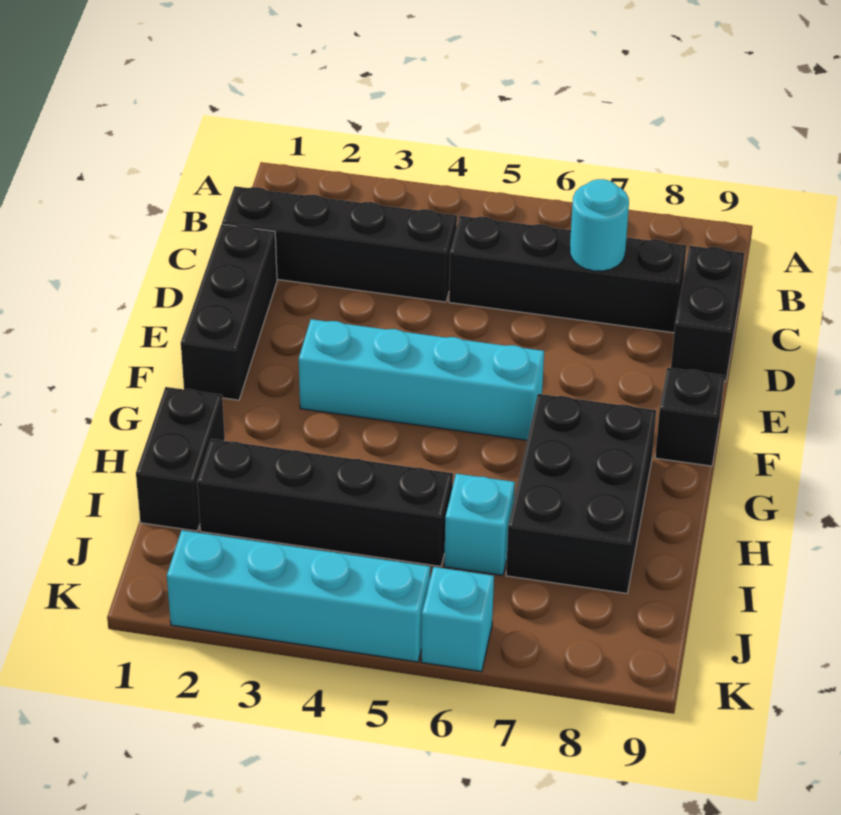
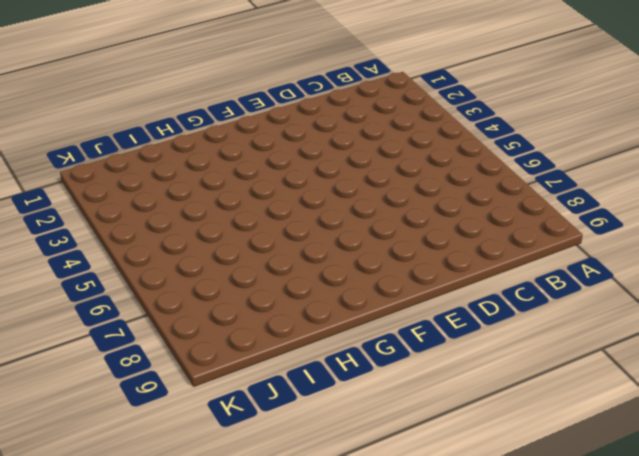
none -> black 1x4 brick [222,186,457,302]
none -> black 1x4 brick [449,216,686,333]
none -> black 1x2 brick [671,246,745,381]

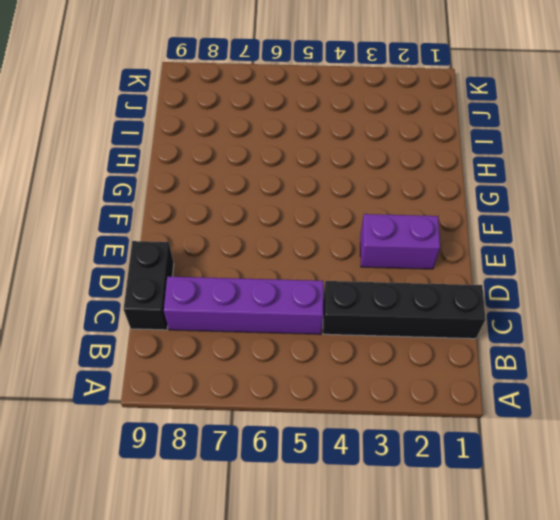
purple 1x4 brick [164,277,323,334] -> black 1x4 brick [449,216,686,333]
purple 1x2 brick [360,214,440,269] -> none
none -> black 1x3 brick [181,224,277,400]
none -> cyan 1x4 brick [299,319,544,440]
none -> black 1x1 brick [655,368,725,466]

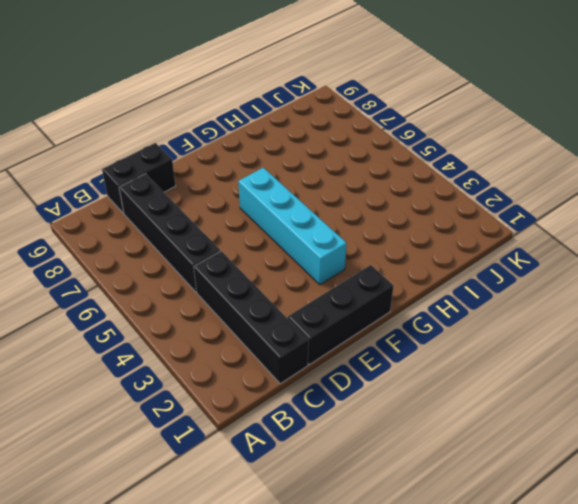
none -> black 1x1 brick [655,368,725,466]
none -> black 2x3 brick [506,394,656,593]
none -> black 1x2 brick [136,387,225,531]

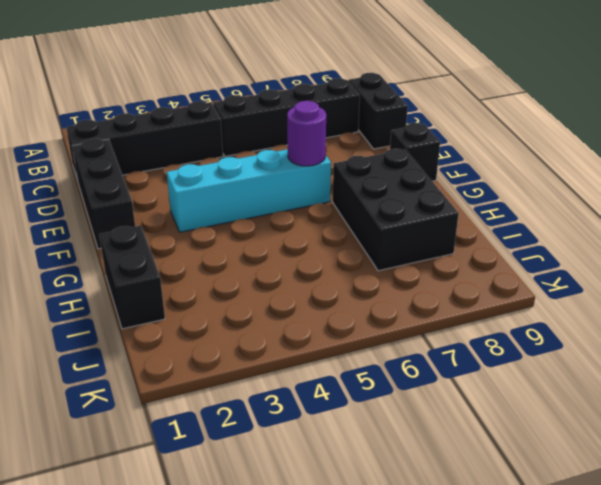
purple 1x1 round brick [287,101,326,166] -> none
none -> black 1x4 brick [197,439,453,566]
none -> cyan 1x1 brick [444,474,515,575]
none -> cyan 1x4 brick [167,530,430,662]

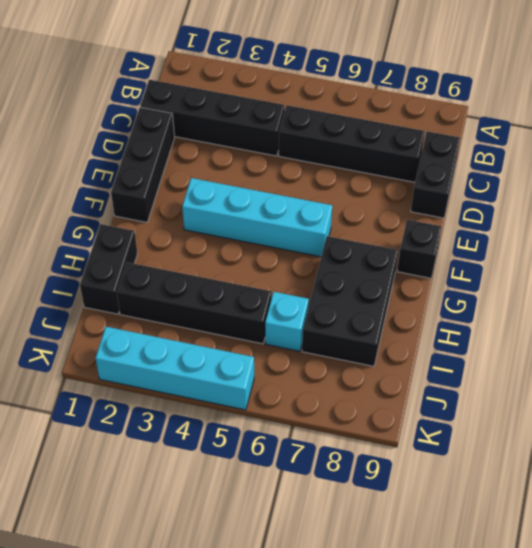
none -> cyan 1x1 brick [421,567,494,672]
none -> cyan 1x1 round brick [570,179,629,271]

